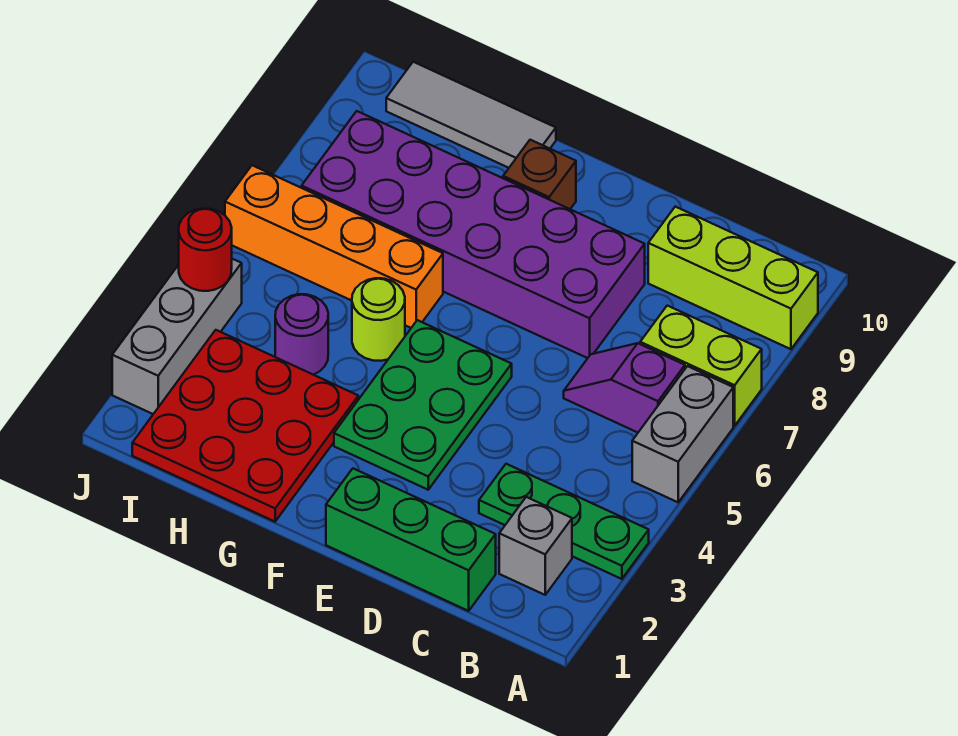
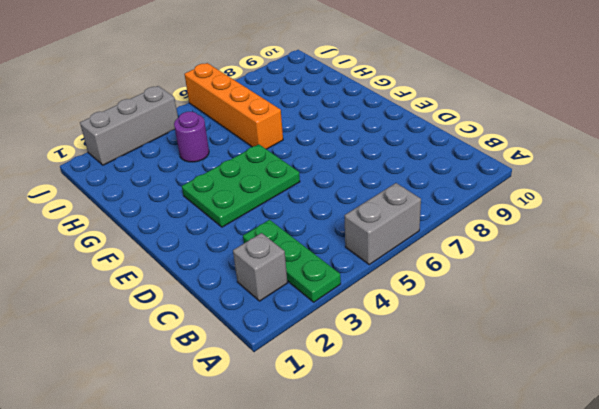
none -> lime 1x2 brick [640,306,762,426]
none -> lime 1x3 brick [648,207,818,349]
none -> purple 1x2 slope [564,343,685,433]

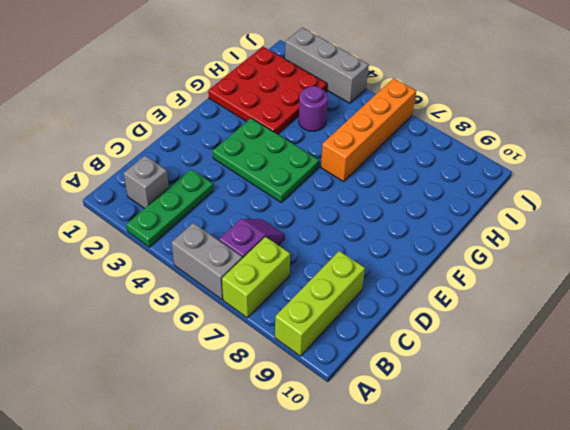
none -> green 1x3 brick [326,468,496,611]
none -> purple 2x6 brick [302,111,645,358]
none -> brown 1x1 brick [503,140,576,209]

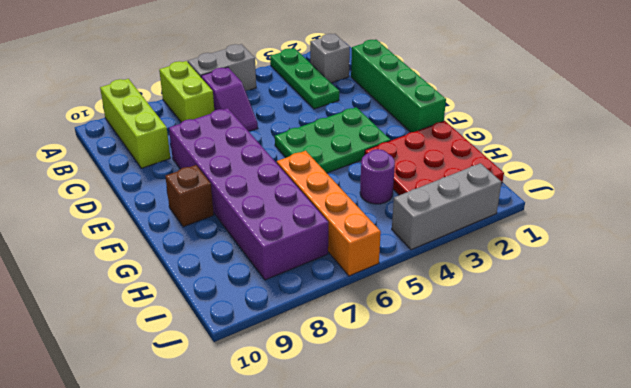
green 1x4 brick [351,40,446,132] -> green 1x3 brick [326,468,496,611]
none -> lime 1x1 round brick [352,278,405,361]
none -> grey 1x3 tile [386,62,556,168]
none -> red 1x1 round brick [179,208,232,291]

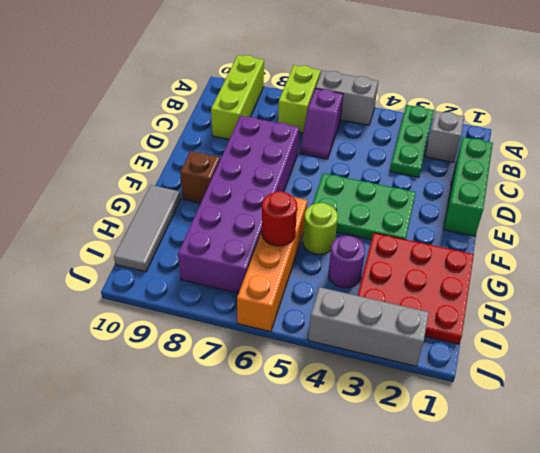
red 1x1 round brick [262,191,297,246] -> red 1x1 round brick moved to [179,208,232,291]

